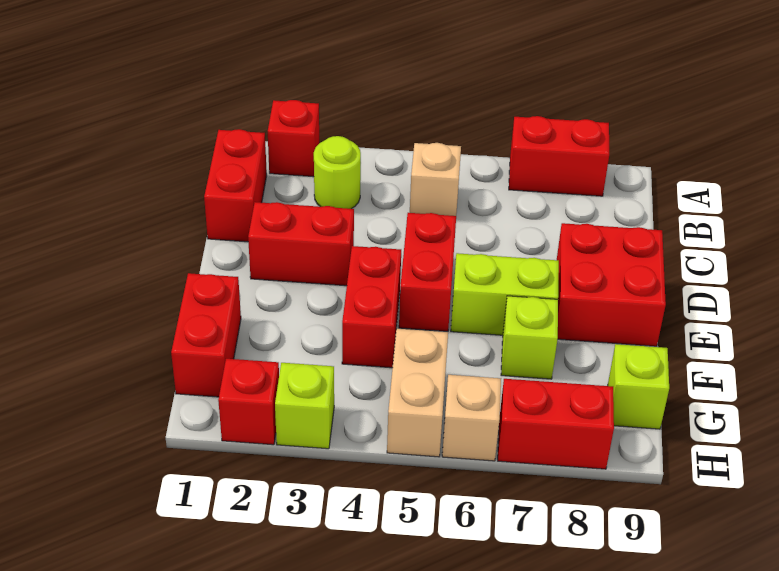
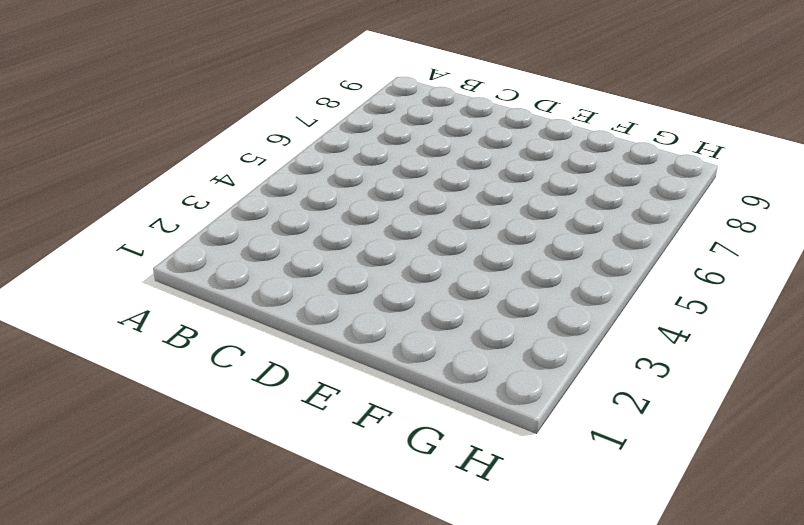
none -> red 1x1 brick [268,100,319,177]
none -> red 1x2 brick [509,116,609,196]
none -> red 1x2 brick [204,129,267,242]

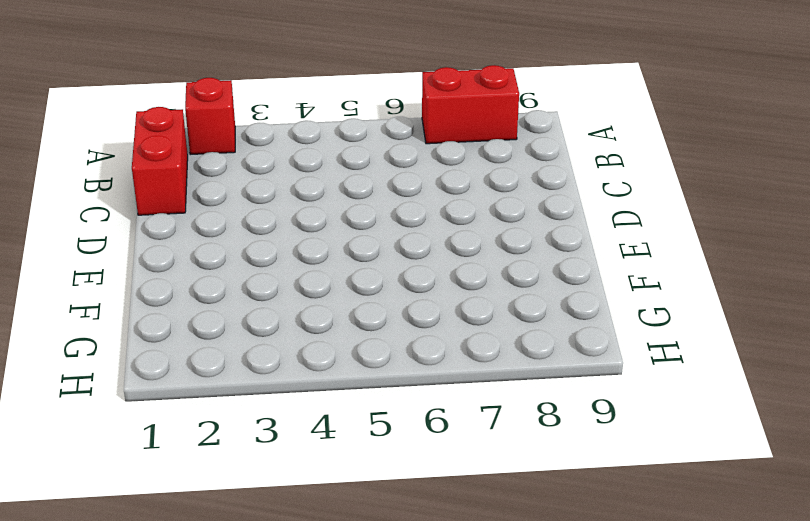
none -> lime 1x1 round brick [314,136,361,209]
none -> tan 1x1 brick [410,143,461,216]
none -> red 1x2 brick [248,202,354,286]

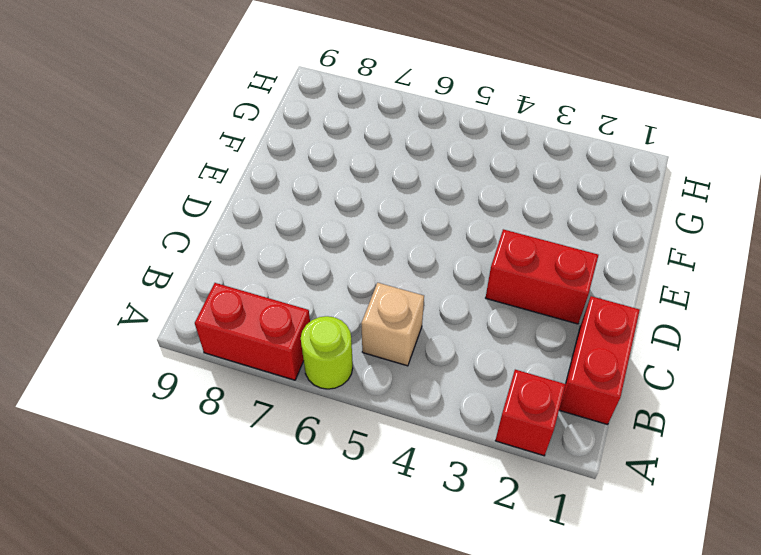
lime 1x1 round brick [301,316,353,389] -> lime 1x1 round brick moved to [314,136,361,209]
none -> red 1x2 brick [399,213,456,331]
none -> red 2x2 brick [557,223,666,346]
none -> red 1x2 brick [342,246,401,368]

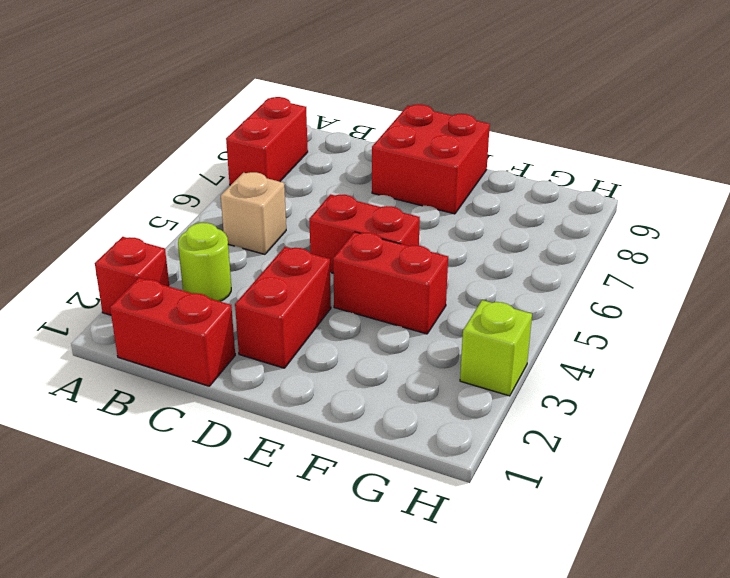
none -> lime 1x2 brick [451,253,559,335]
none -> red 1x2 brick [171,273,241,397]
none -> lime 1x1 brick [501,296,558,379]

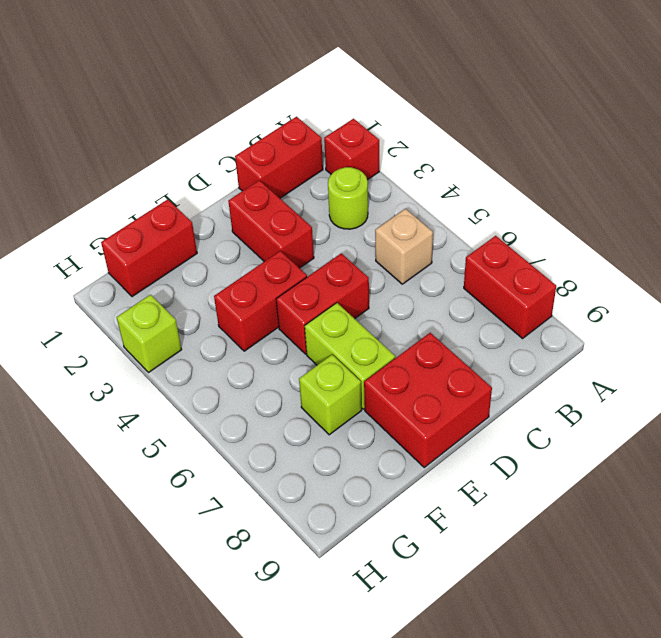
none -> tan 1x2 brick [387,329,448,457]
none -> lime 1x1 brick [608,344,669,429]
none -> red 1x1 brick [218,359,279,445]

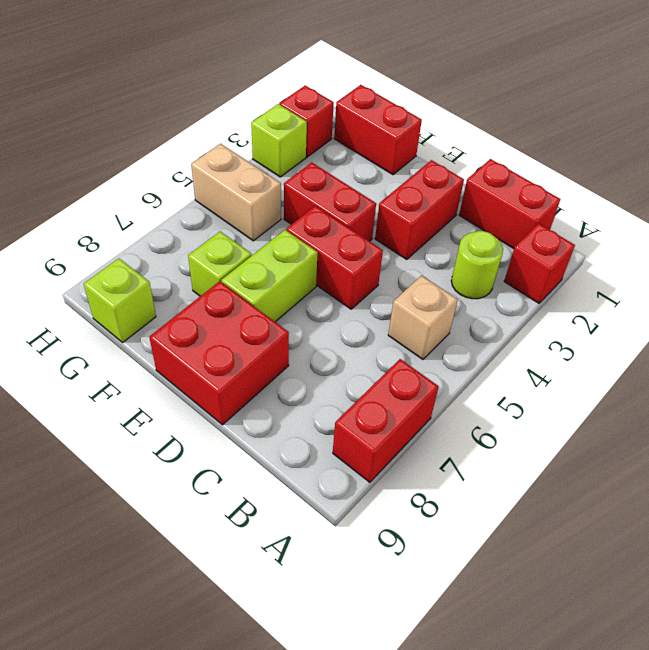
none -> tan 1x1 brick [442,375,501,461]
none -> red 1x2 brick [498,379,614,469]

